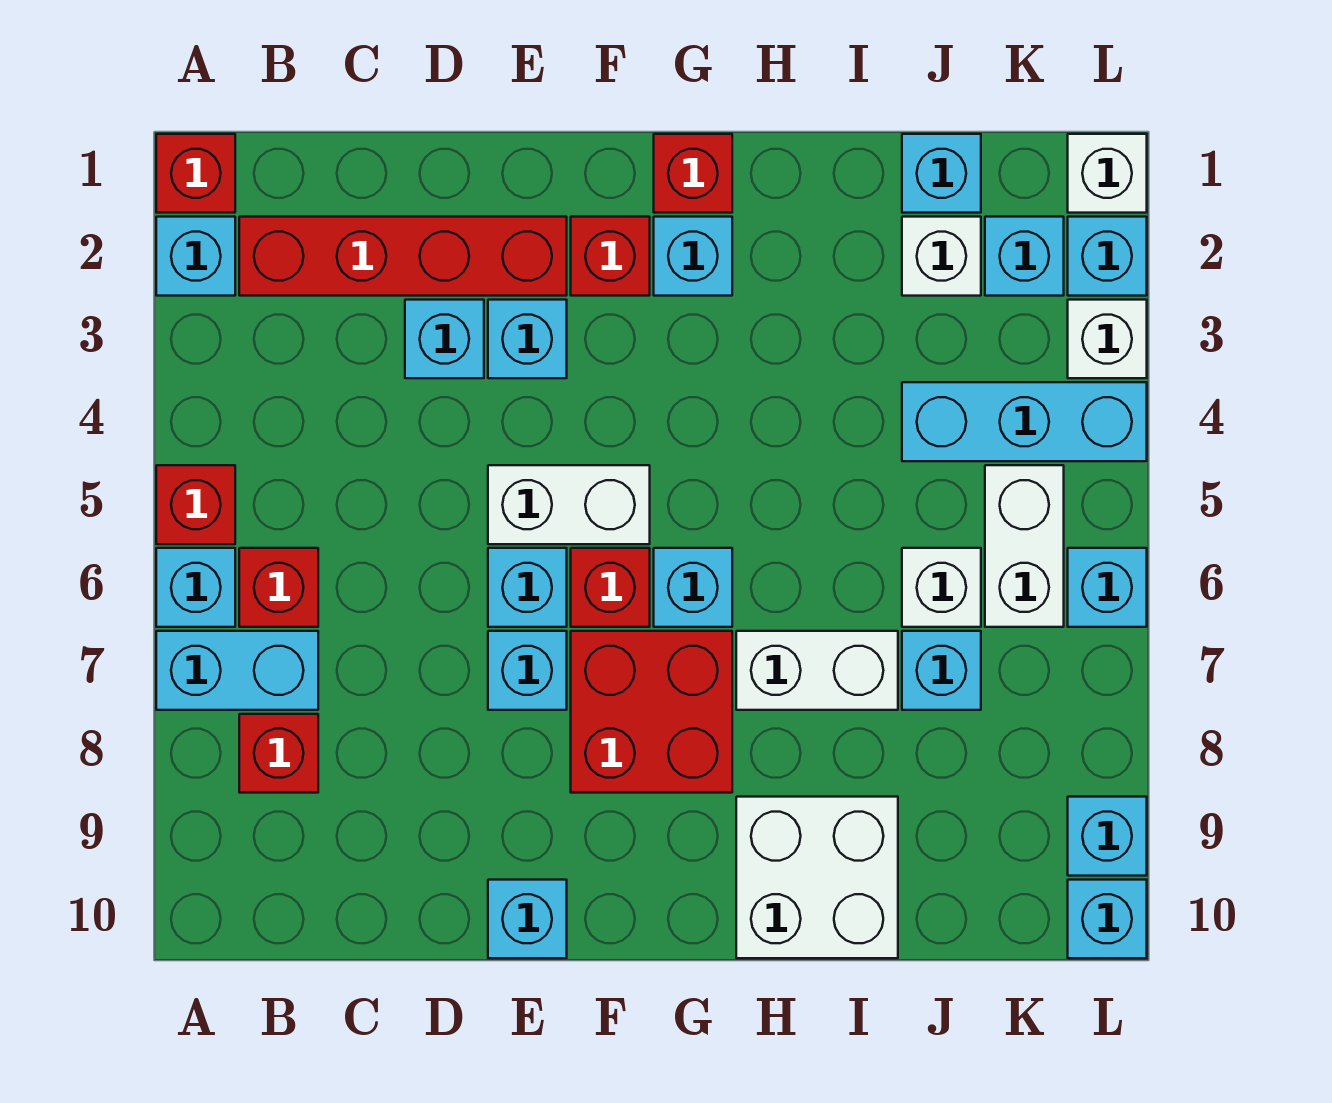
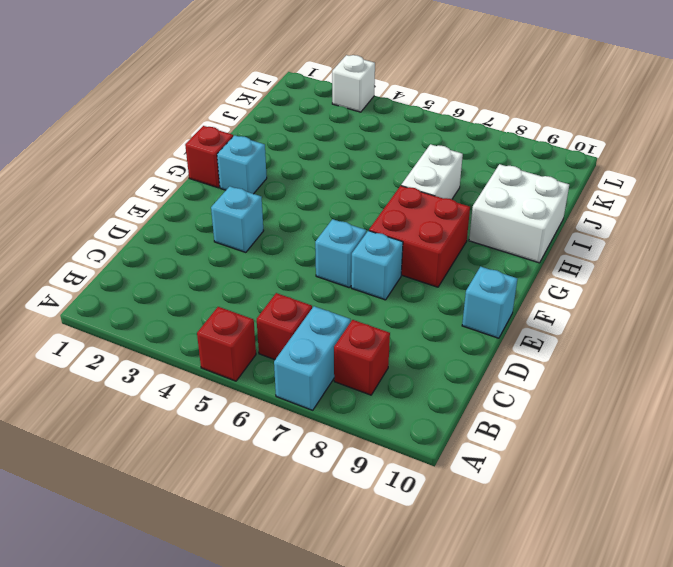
none -> red 1x1 brick [156,134,235,213]
none -> cyan 1x1 brick [156,217,235,296]
none -> cyan 1x1 brick [156,548,235,627]
none -> red 1x4 brick [239,217,567,296]

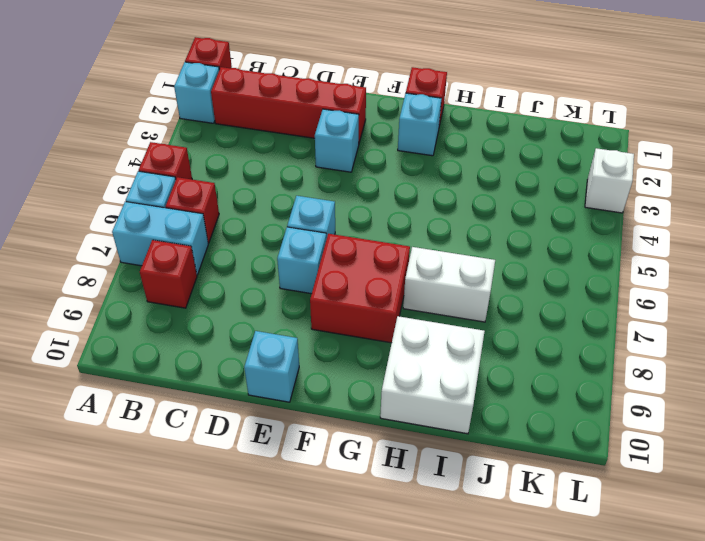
none -> cyan 1x1 brick [405,300,484,378]
none -> white 1x2 brick [488,465,650,544]
none -> red 1x1 brick [571,217,650,296]
none -> red 1x1 brick [571,548,650,627]

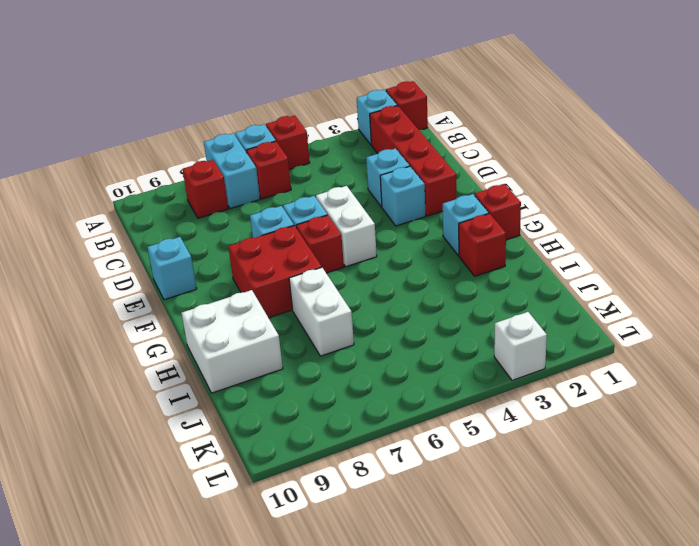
red 1x1 brick [459,214,506,276] -> red 1x1 brick moved to [571,217,650,296]
none -> cyan 1x1 brick [654,548,732,627]
none -> cyan 1x1 brick [902,134,981,213]
none -> white 1x1 brick [902,217,981,296]
none -> cyan 1x3 brick [902,382,1147,461]

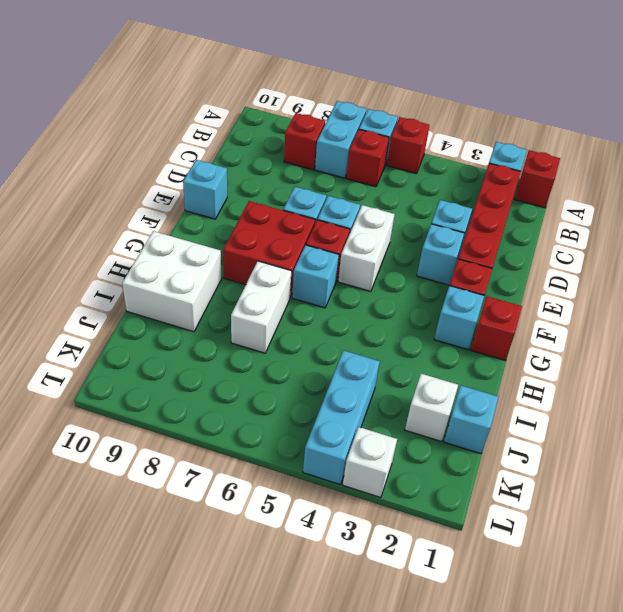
none -> white 1x1 brick [902,548,981,627]
none -> cyan 1x1 brick [902,631,981,710]
none -> cyan 1x1 brick [985,217,1064,296]
none -> white 1x2 brick [985,465,1064,627]

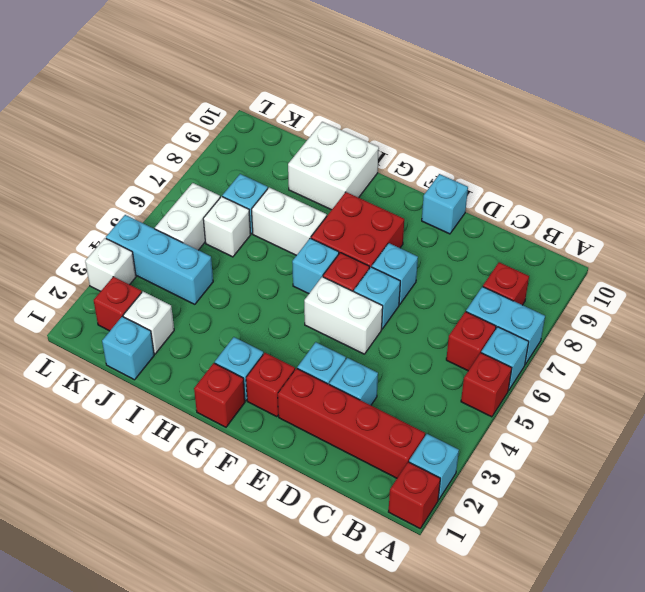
red 1x1 brick [94,277,142,331] -> cyan 1x1 brick [985,217,1064,296]
none -> white 1x1 brick [1068,134,1147,213]
none -> cyan 1x1 brick [1068,217,1147,296]
none -> cyan 1x1 brick [1068,548,1147,627]
none -> cyan 1x1 brick [1068,797,1147,876]

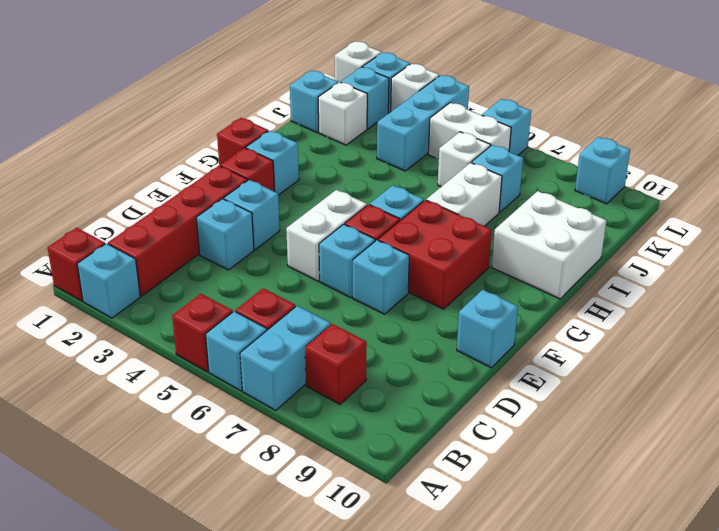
none -> cyan 1x1 brick [1068,880,1147,958]

